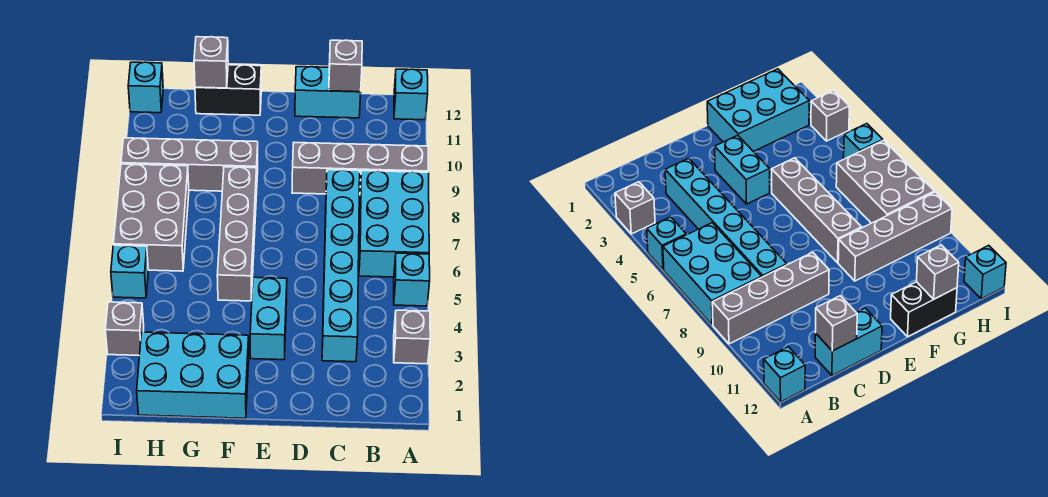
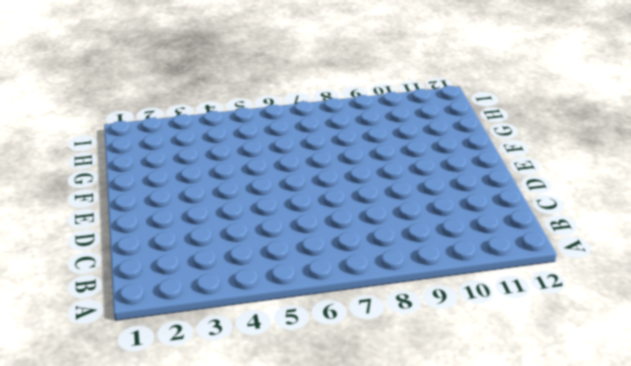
none -> grey 1x1 brick [394,310,430,364]
none -> cyan 1x1 brick [394,253,430,306]
none -> cyan 2x3 brick [359,171,429,277]

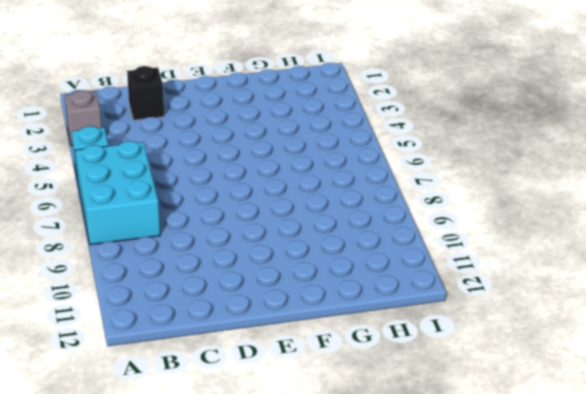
black 1x1 brick [127,66,164,120] -> none
none -> grey 1x4 brick [292,143,428,195]
none -> cyan 1x1 brick [394,69,428,120]
none -> cyan 1x6 brick [322,170,360,362]

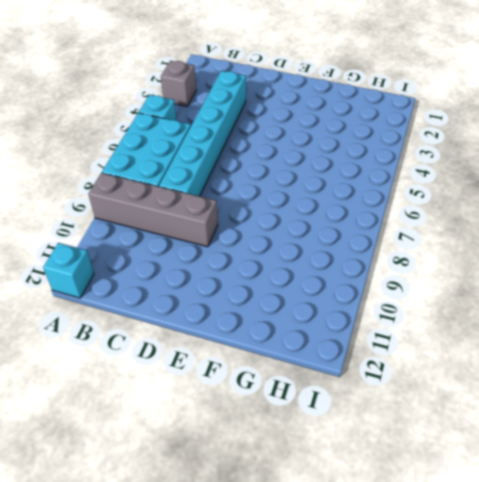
none -> cyan 1x2 brick [295,67,361,118]
none -> cyan 1x2 brick [250,277,287,360]
none -> cyan 2x3 brick [137,332,249,418]

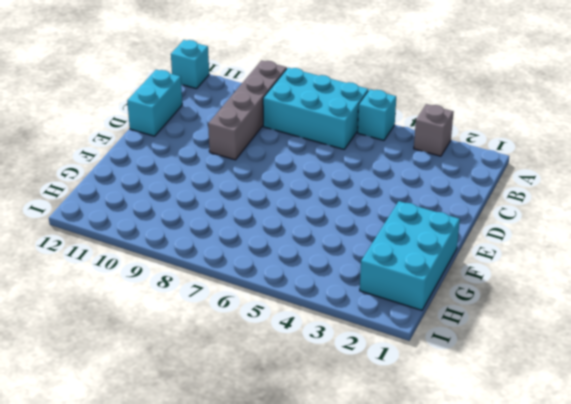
none -> cyan 1x6 brick [322,170,360,362]
none -> cyan 1x2 brick [250,277,287,360]
none -> grey 1x4 brick [217,167,257,301]

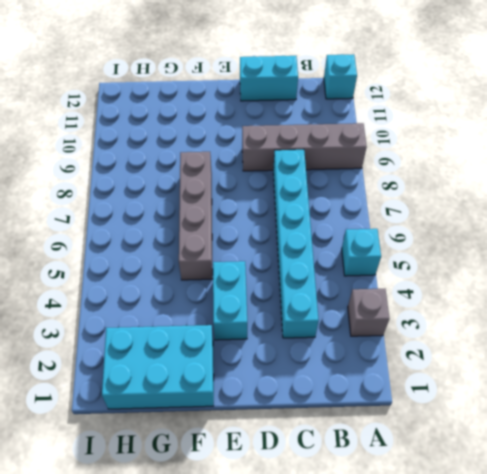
none -> cyan 2x3 brick [359,171,429,277]
none -> grey 1x4 brick [121,138,258,191]
none -> black 1x2 brick [195,65,261,115]

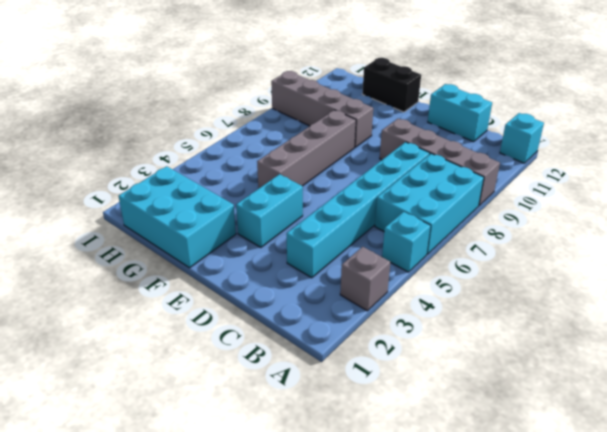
none -> grey 2x3 brick [113,164,189,271]
none -> grey 1x1 brick [105,302,144,356]
none -> cyan 1x1 brick [111,245,148,298]

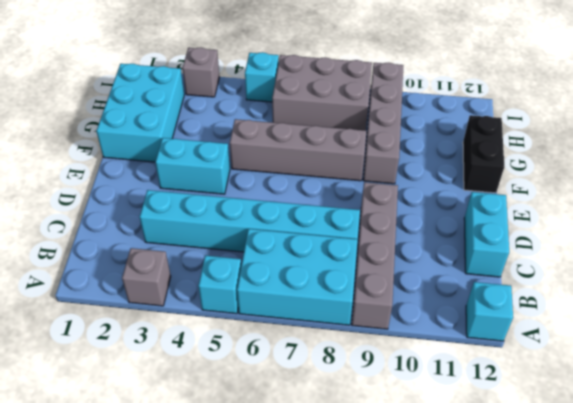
none -> cyan 1x1 brick [128,62,163,113]
none -> grey 1x1 brick [329,40,362,92]
none -> grey 1x1 brick [194,37,228,88]

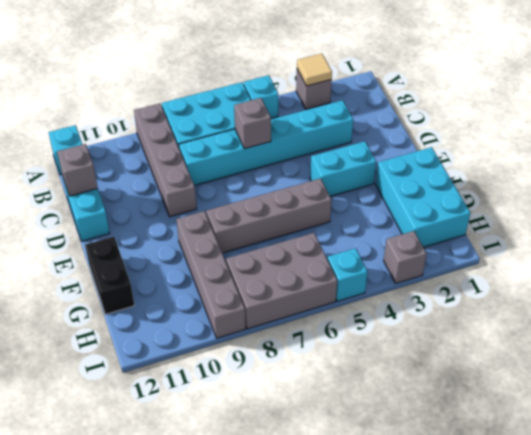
tan 1x1 tile [297,54,332,86] -> none
grey 1x1 brick [234,98,271,149] -> grey 1x1 brick moved to [194,37,228,88]
none -> cyan 1x1 brick [128,62,163,113]

